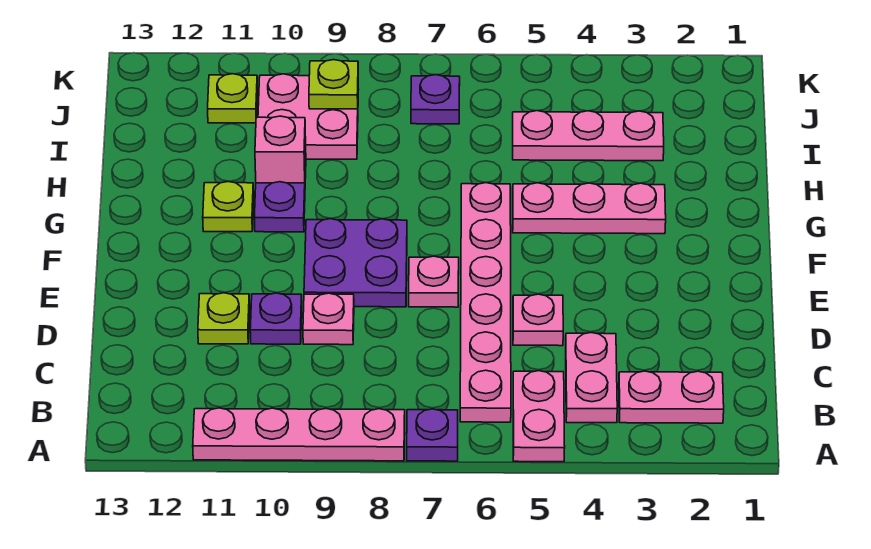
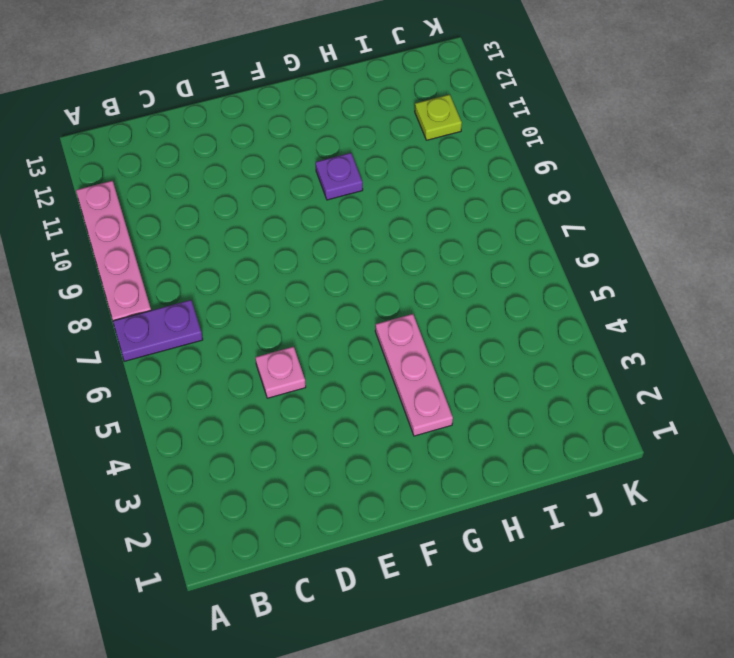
purple 1x2 plate [113,300,203,361] -> purple 1x1 plate [407,409,458,461]
none -> pink 1x2 plate [513,371,565,462]
none -> pink 1x2 plate [619,371,724,423]
none -> pink 1x2 plate [566,333,617,423]

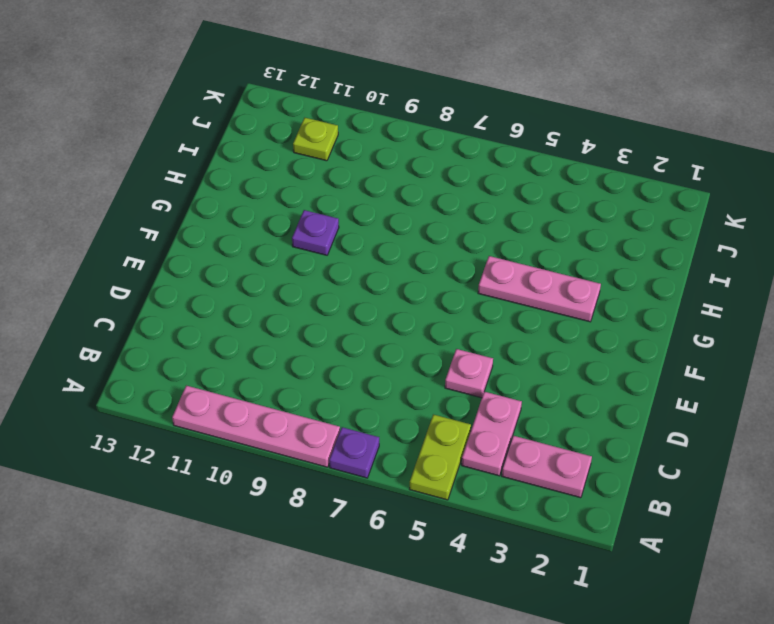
lime 1x2 plate [410,414,471,500] -> pink 1x2 plate [513,371,565,462]
none -> pink 1x6 plate [460,183,511,422]
none -> pink 1x1 plate [303,293,354,345]
none -> purple 1x1 plate [250,293,302,344]

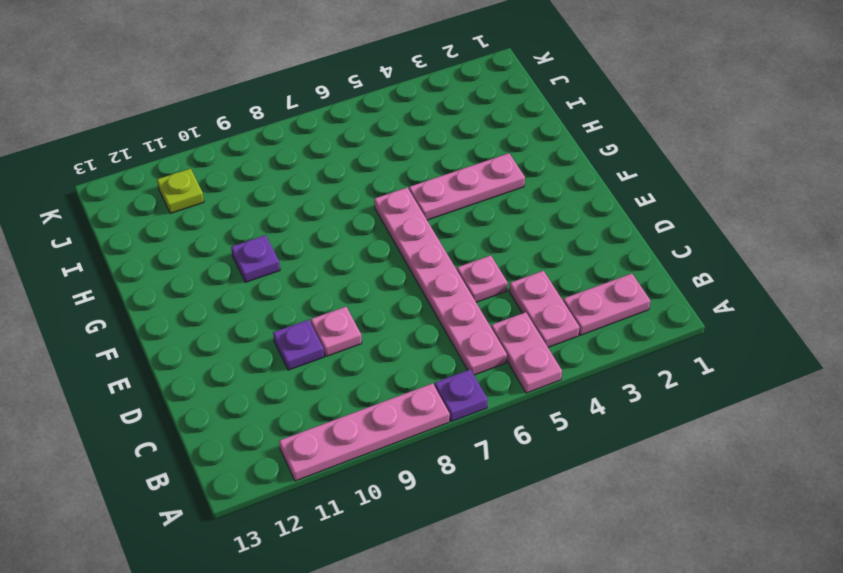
none -> lime 1x1 plate [198,293,250,344]
none -> pink 1x1 plate [409,256,459,307]
none -> purple 2x2 plate [304,219,407,307]

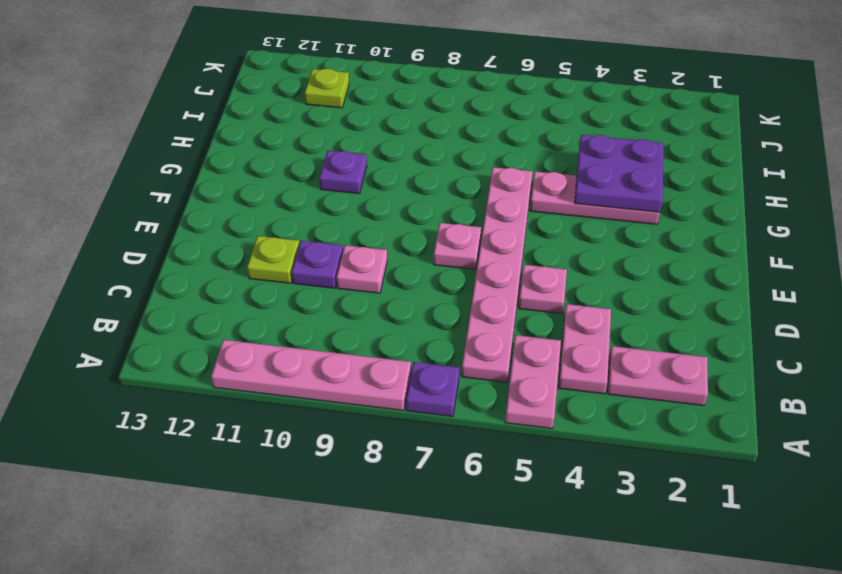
purple 2x2 plate [575,135,663,212] -> purple 2x2 plate moved to [304,219,407,307]
none -> lime 1x1 plate [203,181,254,232]
none -> pink 1x1 brick [255,116,306,183]
none -> pink 1x3 plate [513,111,664,161]

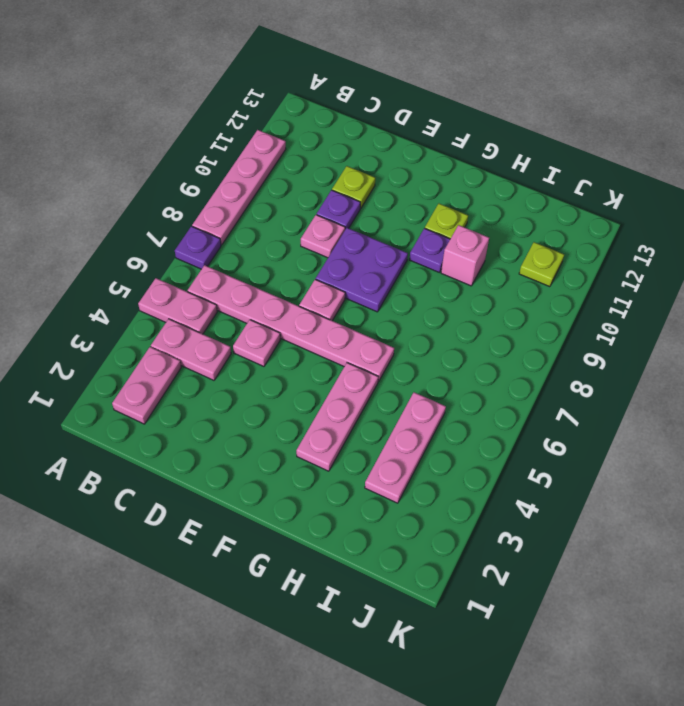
none -> pink 2x2 plate [258,74,359,159]
none -> purple 1x1 plate [411,75,460,124]
none -> lime 1x1 plate [309,60,358,109]

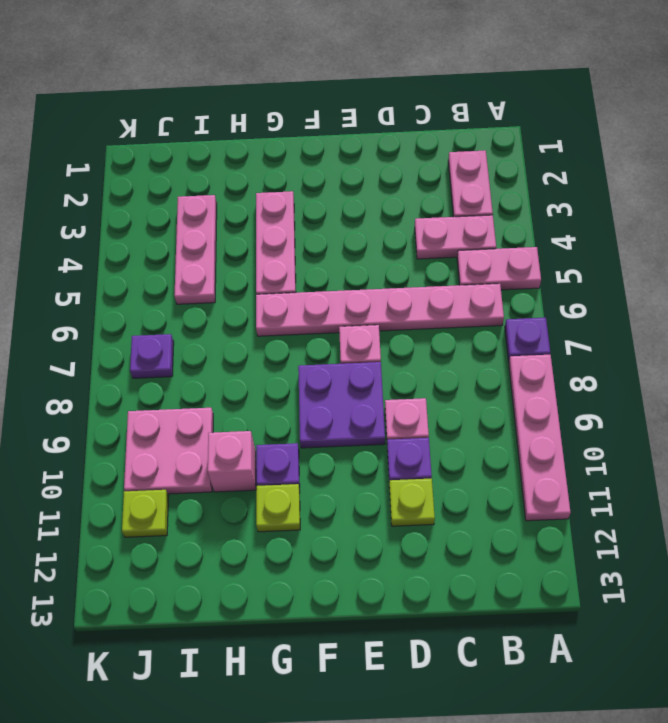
none -> pink 1x1 plate [513,294,563,346]
none -> lime 1x1 plate [309,60,358,109]

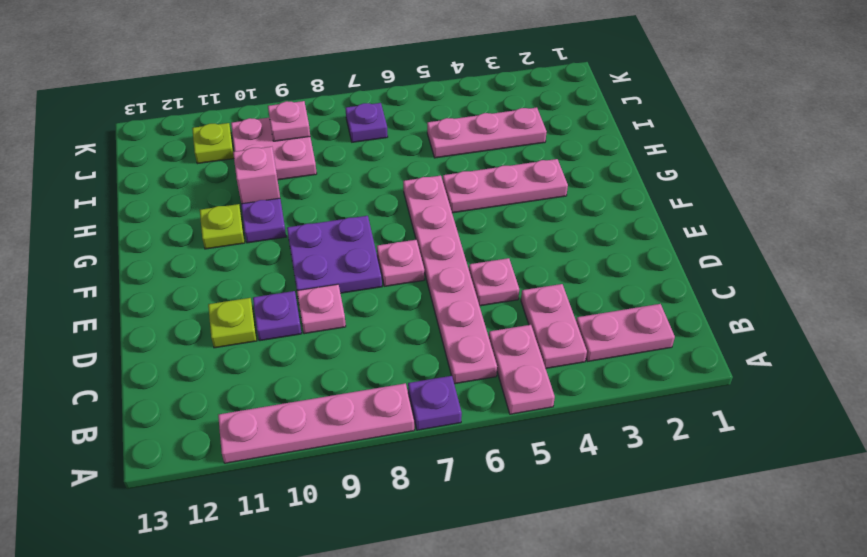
pink 1x1 plate [268,101,310,141] -> lime 1x1 plate [309,60,358,109]

